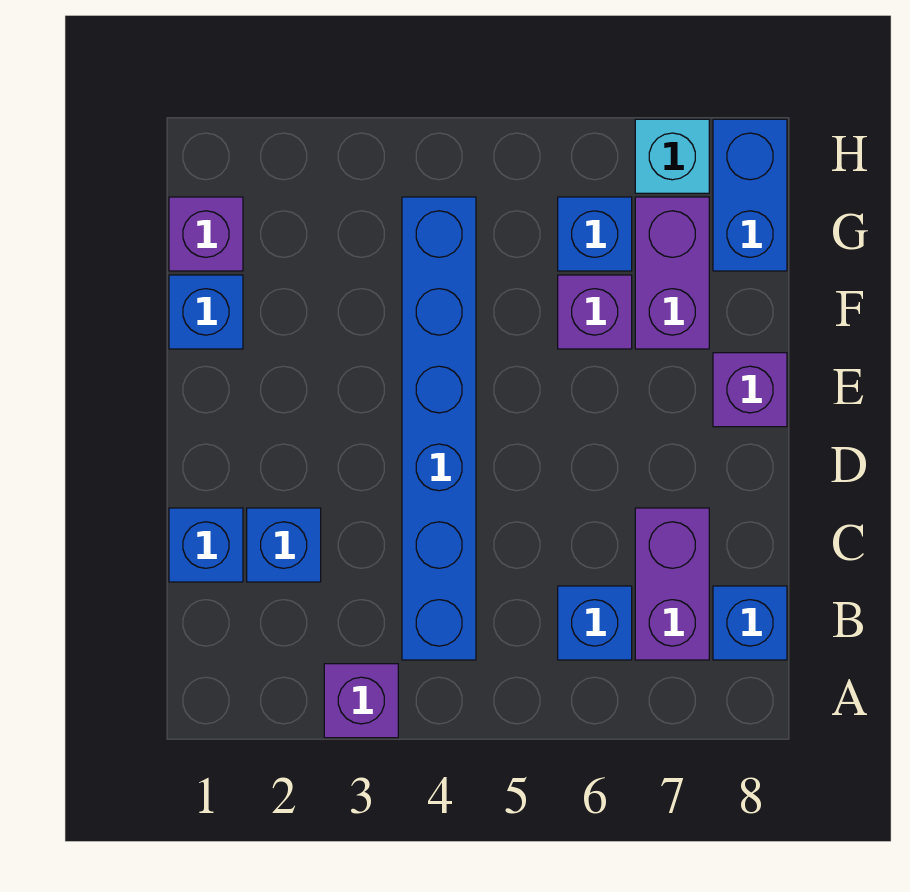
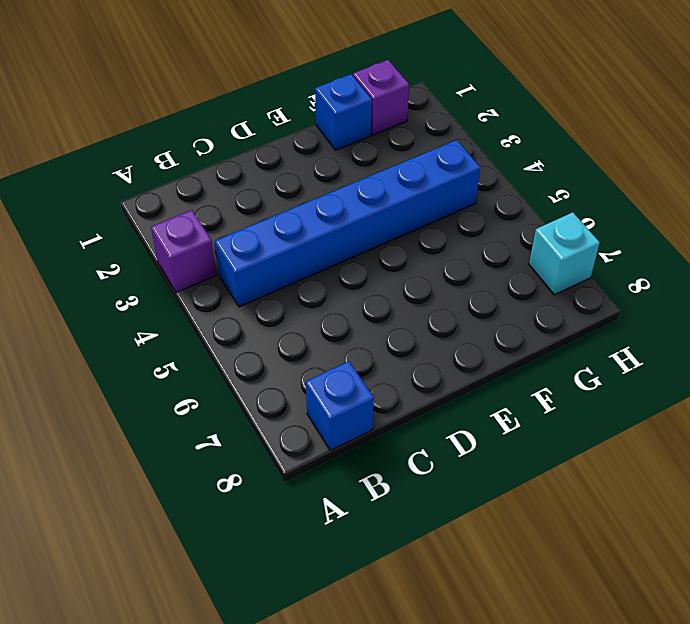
none -> blue 1x1 brick [558,586,632,660]
none -> purple 1x2 brick [635,508,709,660]
none -> blue 1x1 brick [169,508,243,582]

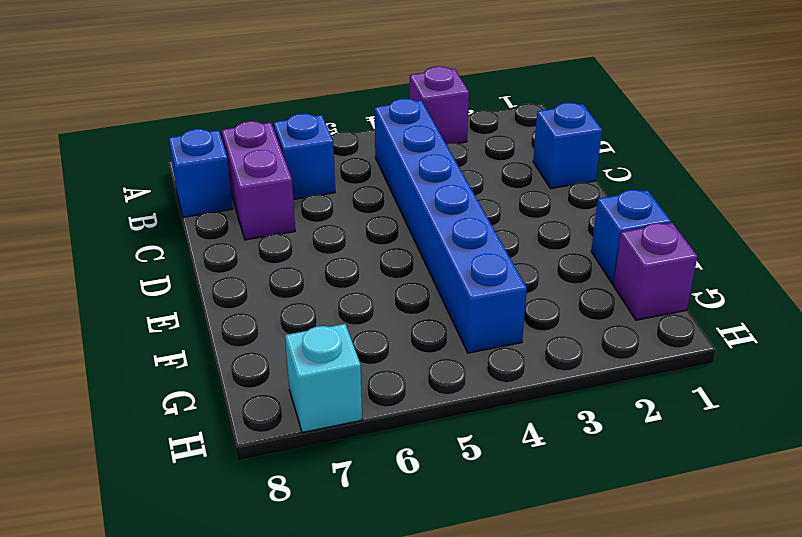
none -> blue 1x1 brick [247,508,321,582]
none -> purple 1x1 brick [713,353,787,427]
none -> purple 1x1 brick [558,275,632,349]

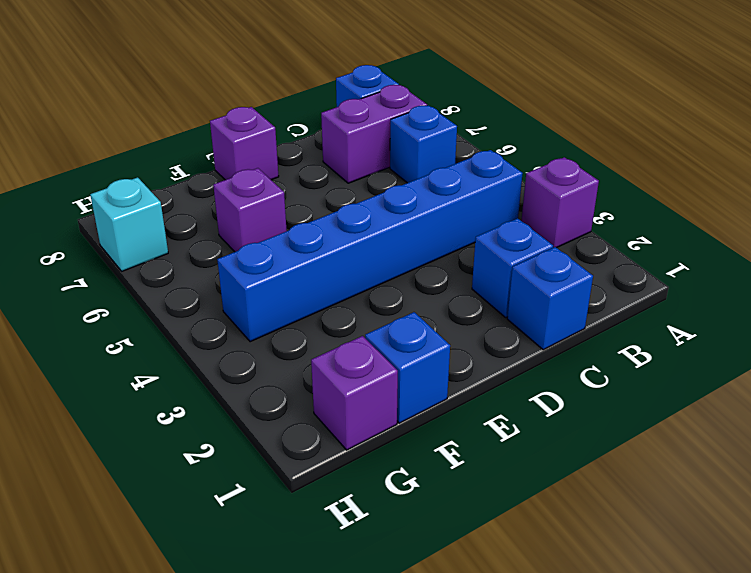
none -> purple 1x2 brick [635,197,709,349]
none -> blue 1x1 brick [558,197,632,271]
none -> blue 1x2 brick [713,119,787,271]

